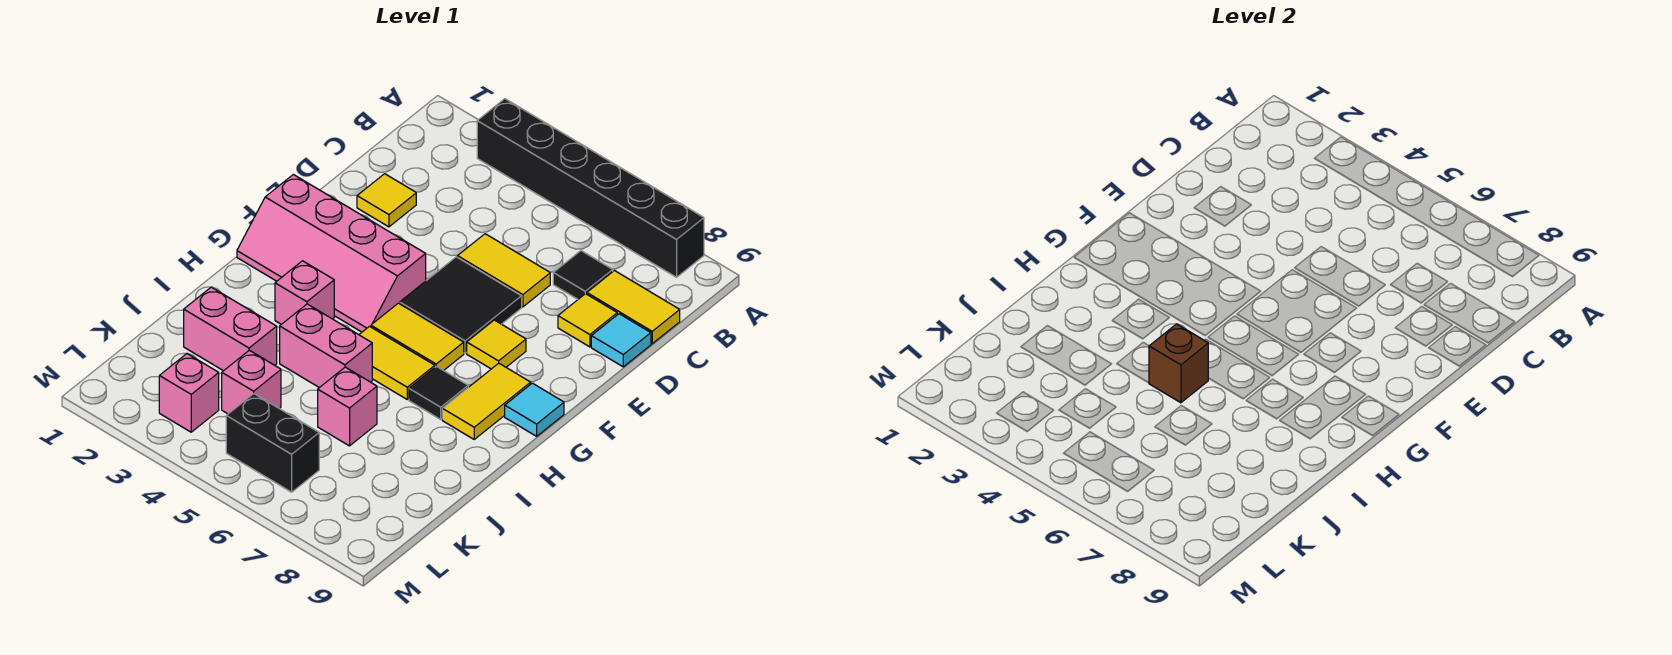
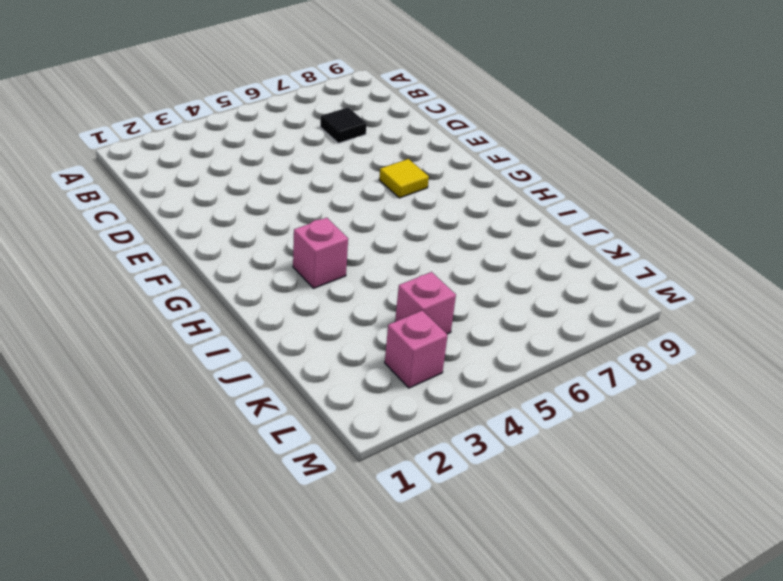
none -> black 1x6 brick [477,99,704,277]
none -> yellow 1x2 tile [587,271,680,344]
none -> yellow 1x1 tile [357,174,416,227]

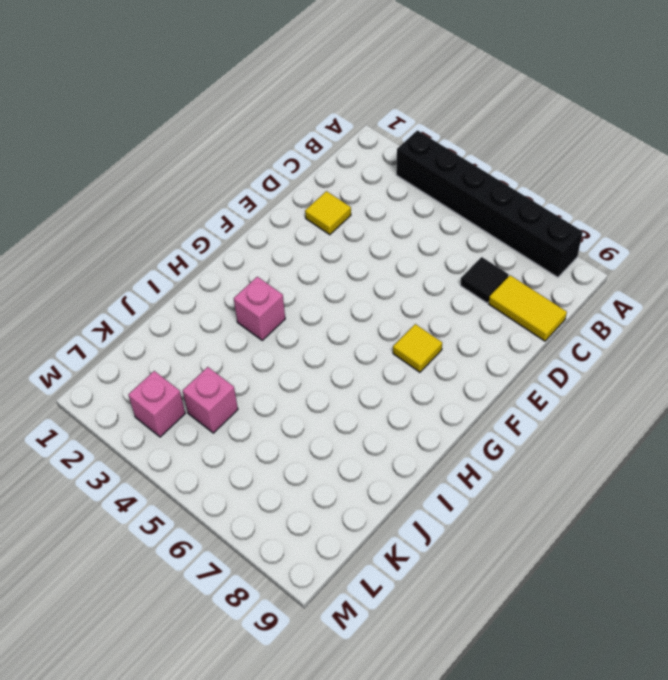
none -> yellow 1x2 tile [458,234,550,307]
none -> yellow 1x1 tile [558,294,617,347]
none -> cyan 1x1 tile [591,314,651,367]

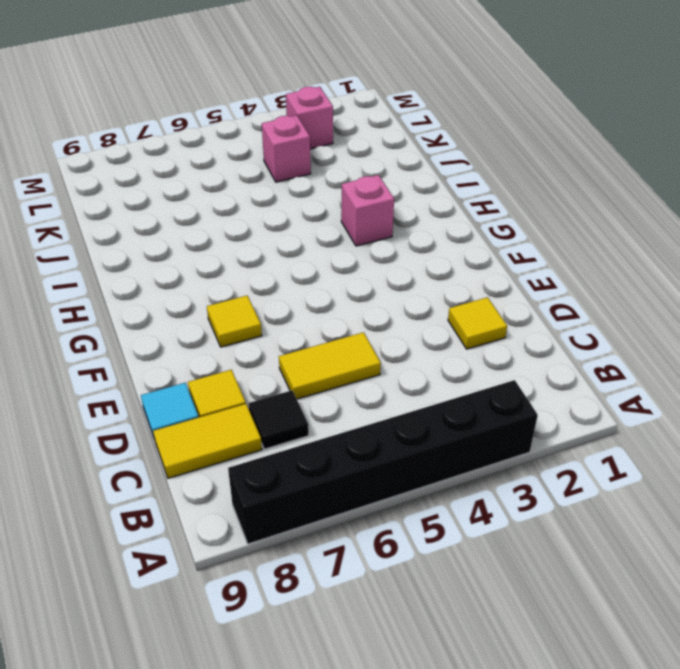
none -> black 2x2 tile [400,257,522,353]
none -> pink 2x4 slope [237,175,426,332]
none -> yellow 1x2 tile [371,303,464,370]

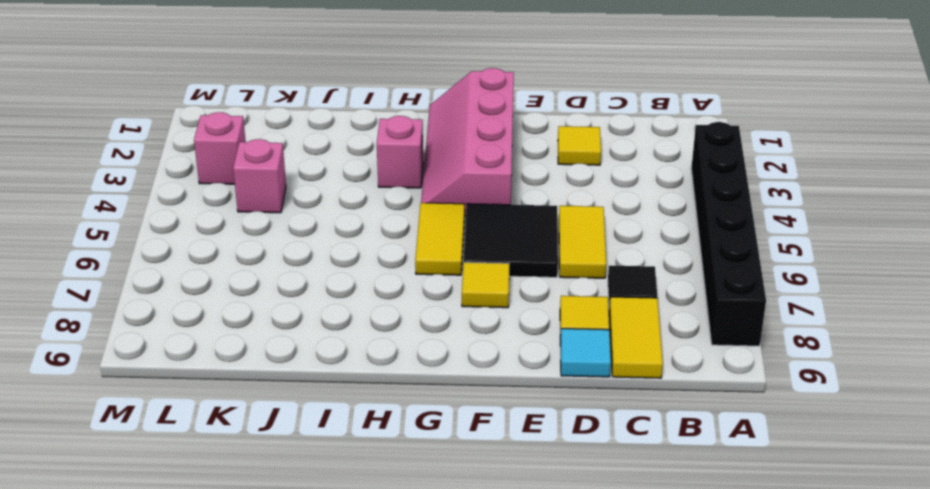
none -> yellow 1x2 tile [442,363,531,439]
none -> cyan 1x1 tile [505,383,564,436]
none -> yellow 1x2 tile [359,326,435,399]

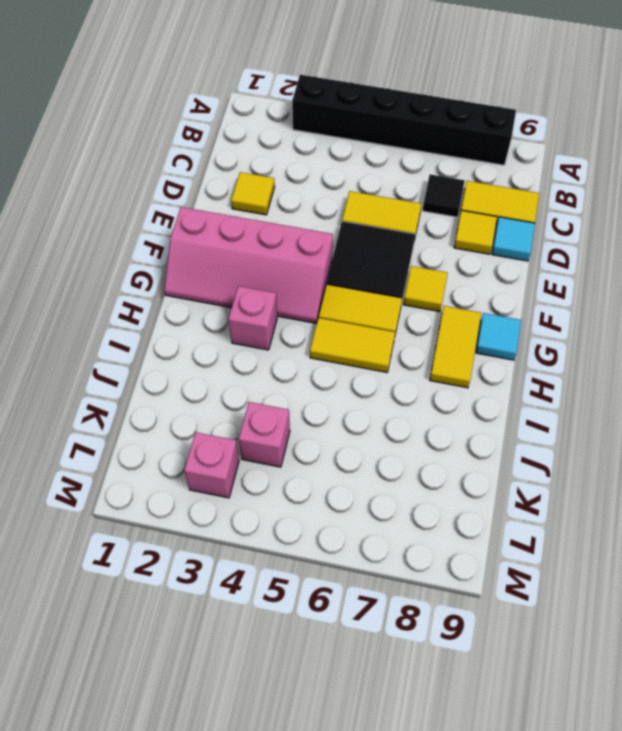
none -> black 1x1 tile [409,366,468,419]
none -> pink 1x2 brick [280,304,372,388]
none -> pink 1x2 brick [184,287,277,371]

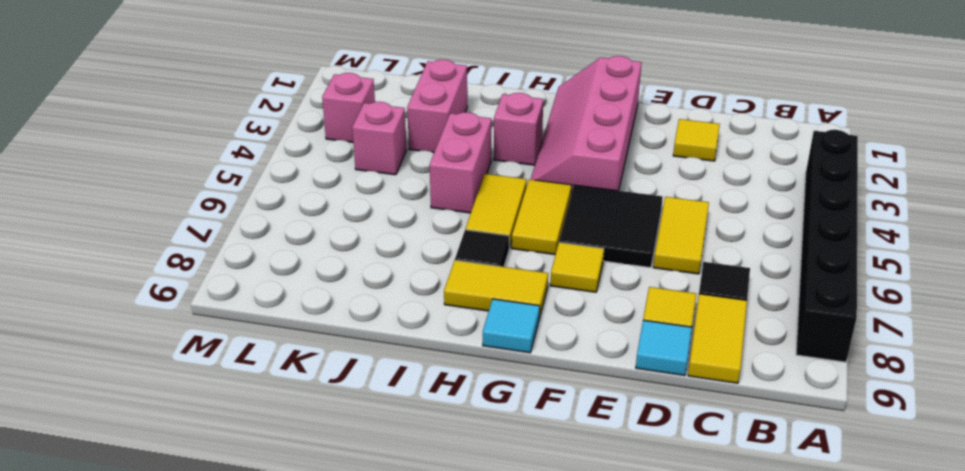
none -> pink 1x1 brick [318,367,377,446]
none -> black 1x2 brick [226,394,319,492]
none -> brown 1x1 brick [1149,324,1208,403]

